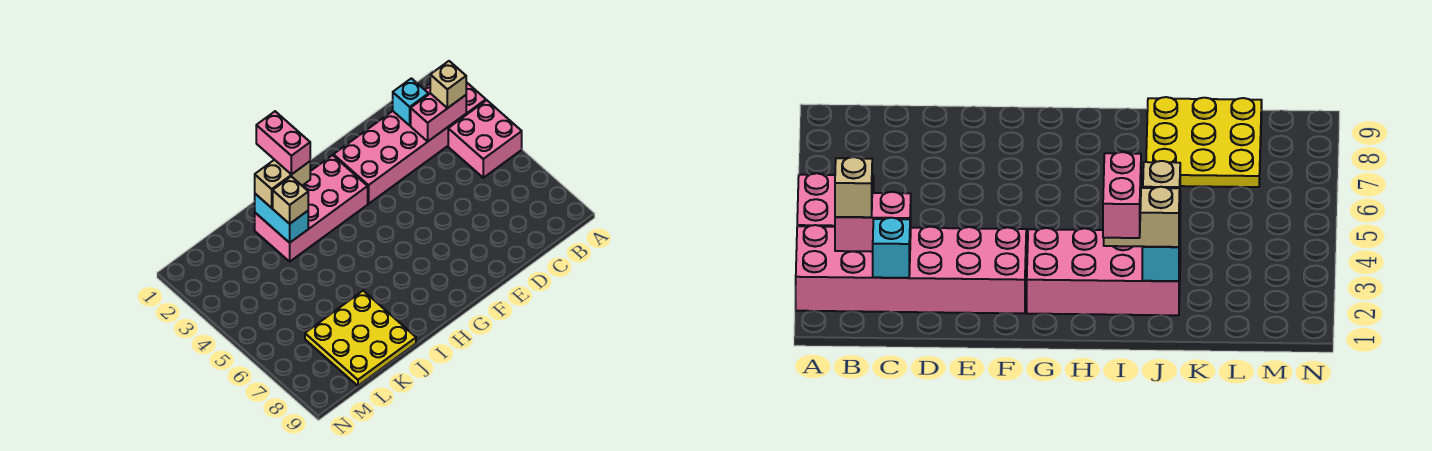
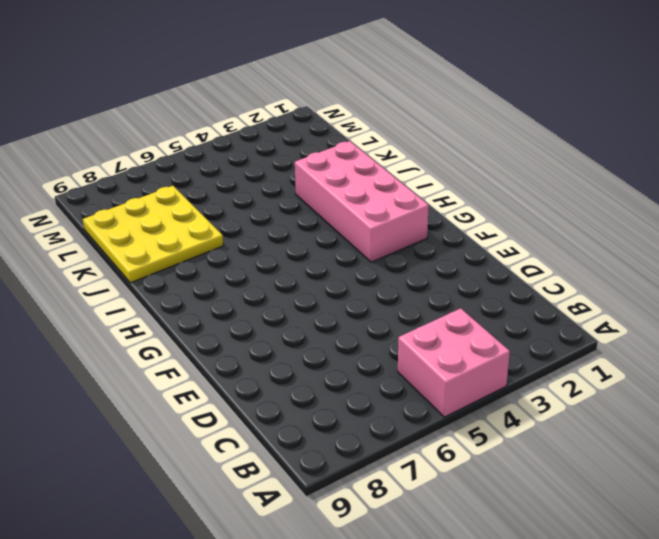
none -> pink 2x6 brick [333,82,486,204]
none -> pink 1x2 brick [411,93,466,142]

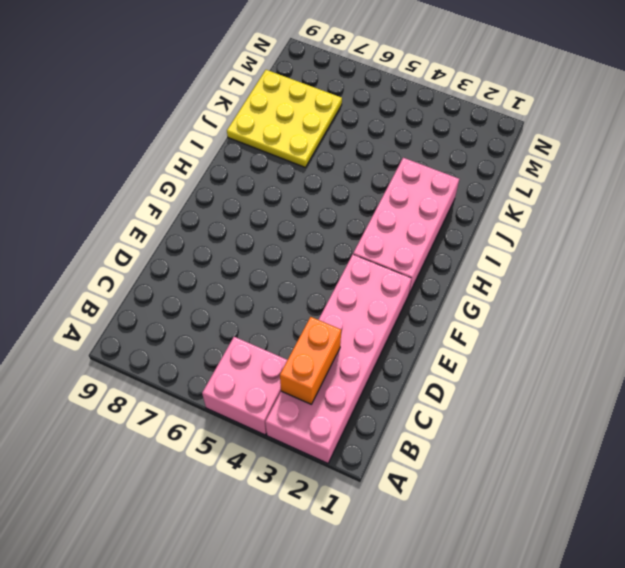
orange 1x2 brick [280,317,341,404] -> pink 1x2 brick [411,93,466,142]
none -> cyan 1x1 brick [393,78,429,125]
none -> cyan 1x2 brick [255,194,308,243]

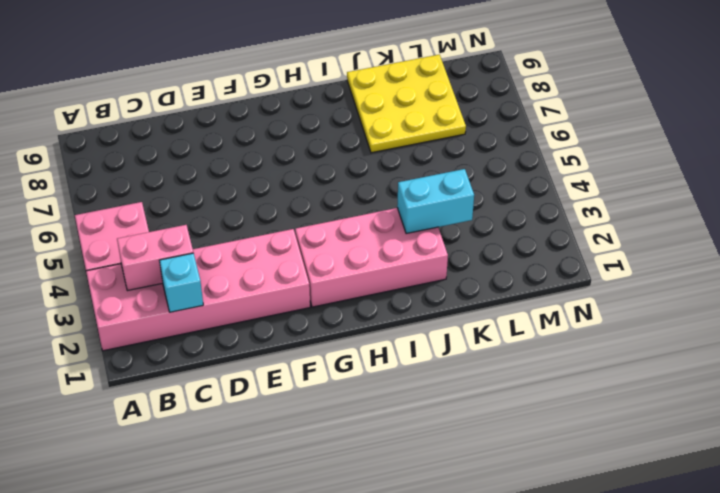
cyan 1x2 brick [397,169,474,234] -> cyan 1x2 brick turned to [255,194,308,243]
none -> tan 1x1 brick [430,61,466,108]
none -> tan 1x2 brick [255,160,310,208]

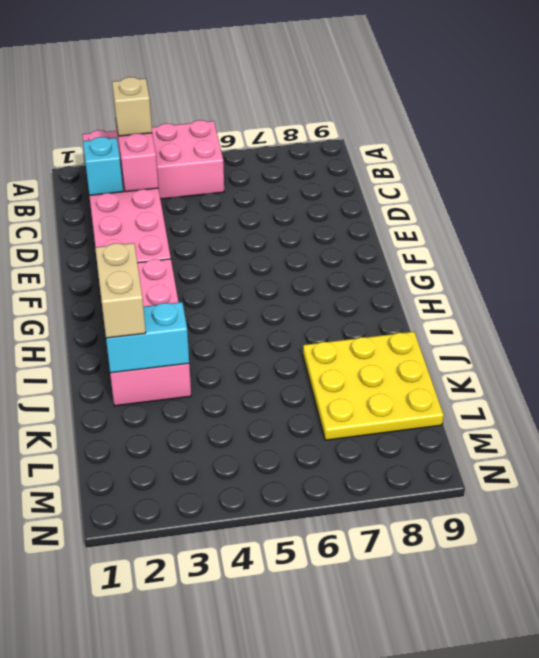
none -> tan 1x1 brick [273,176,308,224]
none -> pink 1x2 brick [256,111,310,175]

